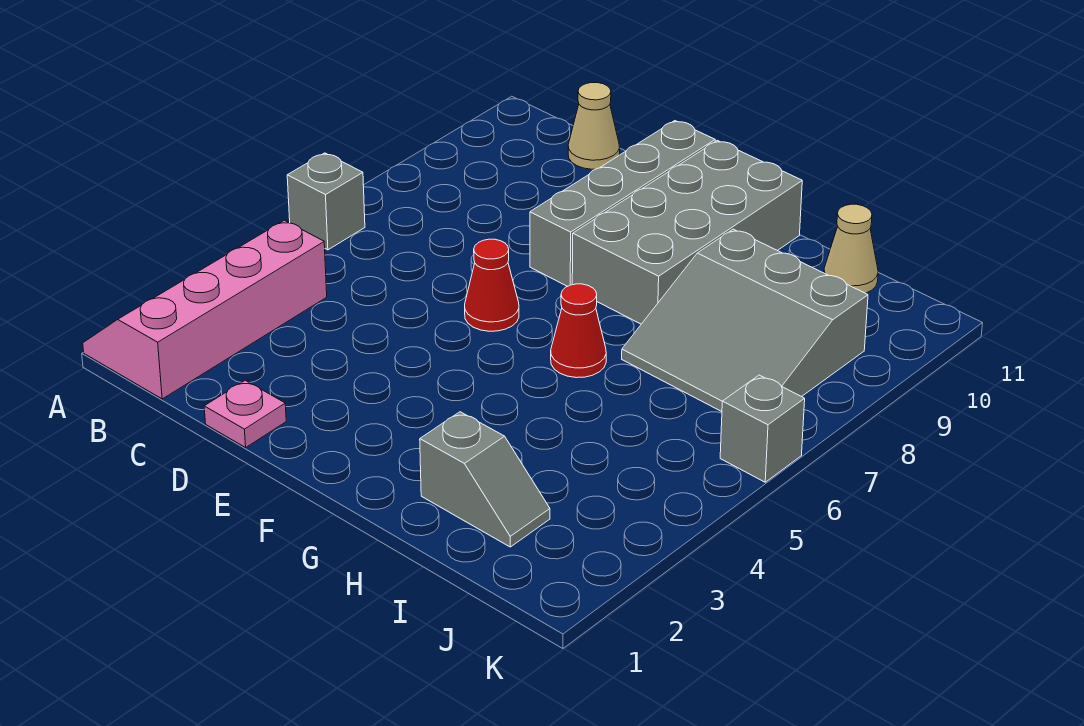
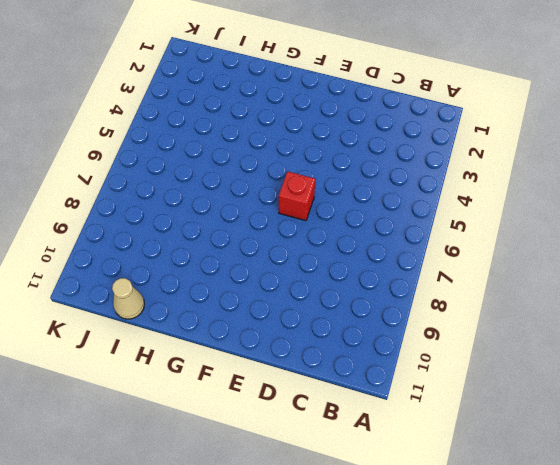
red 1x1 brick [279,171,315,221] -> red 1x1 cone [465,239,519,331]
none -> pink 2x4 slope [83,220,327,399]
none -> grey 1x1 brick [287,153,365,250]
none -> tan 1x1 cone [568,83,620,169]

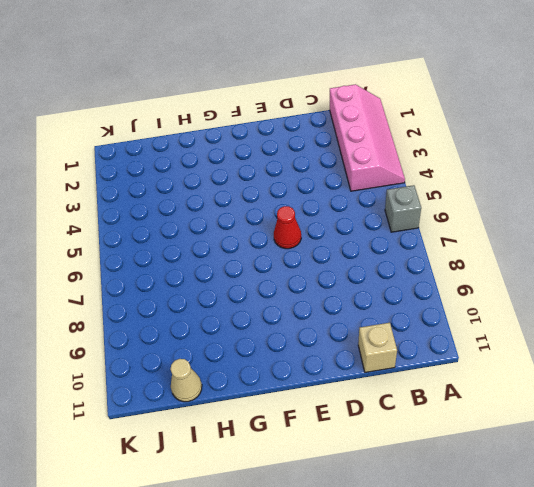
tan 1x1 brick [358,323,397,372] -> tan 1x1 cone [568,83,620,169]
none -> pink 1x1 plate [204,380,286,447]
none -> grey 1x4 brick [530,121,715,286]
none -> grey 2x4 brick [572,141,802,324]

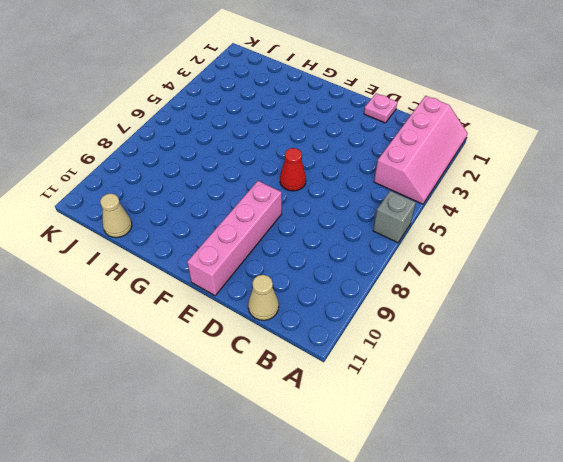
pink 1x4 brick [187,181,282,296] -> grey 1x4 brick [530,121,715,286]
none -> grey 2x4 brick [572,141,802,324]
none -> red 1x1 cone [551,284,606,378]
none -> grey 1x2 slope [420,412,550,547]

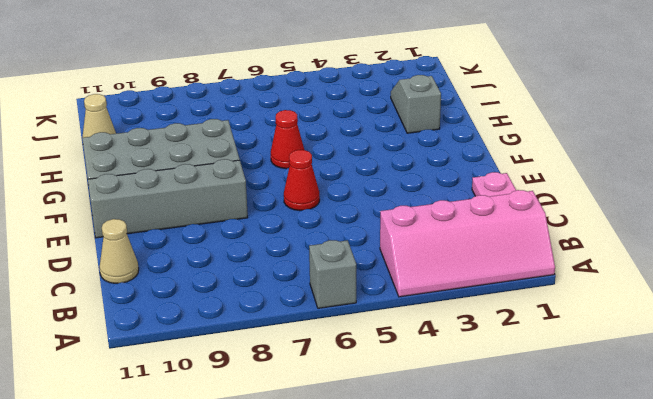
none -> grey 3x3 slope [622,229,868,412]
none -> grey 1x1 brick [720,375,805,482]

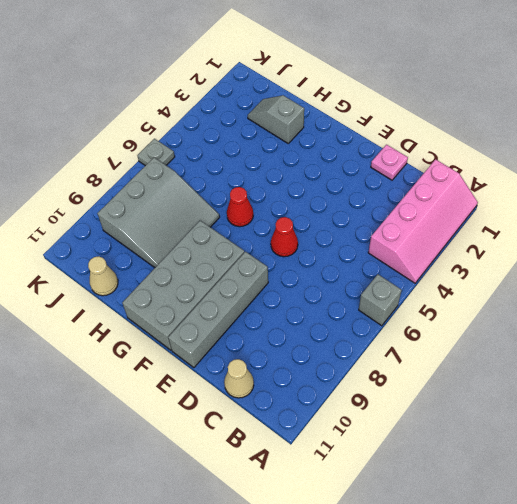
grey 3x3 slope [97,158,220,268] -> grey 3x3 slope turned to [622,229,868,412]
grey 1x1 plate [137,139,175,166] -> grey 1x1 brick [720,375,805,482]

